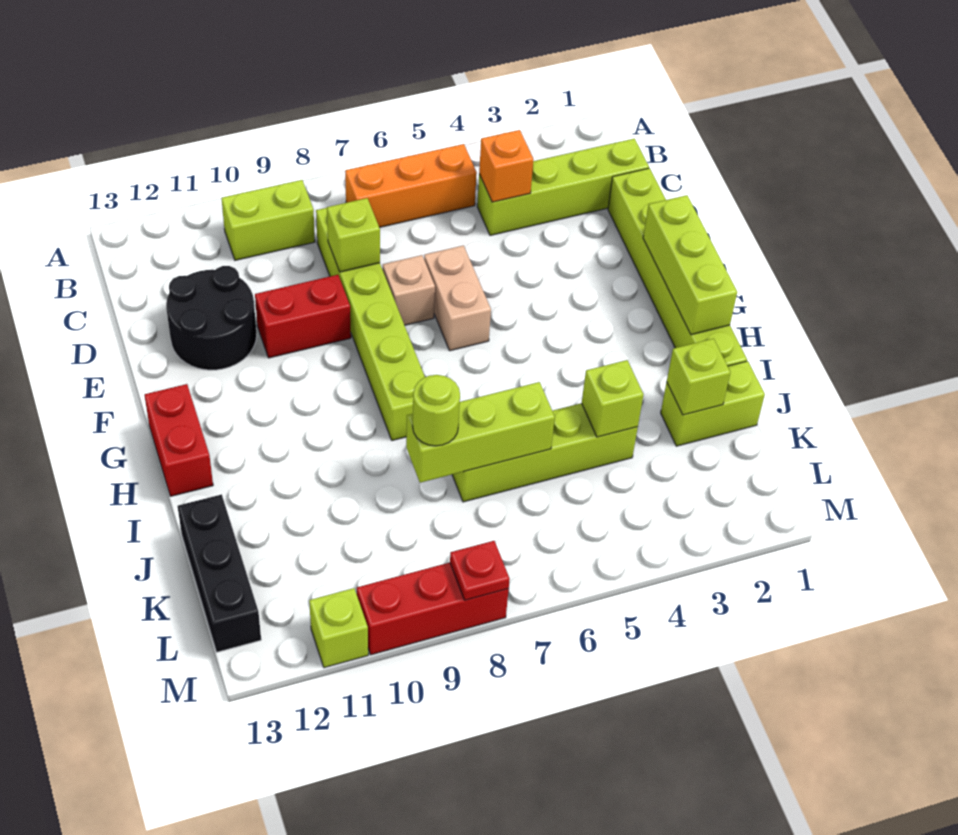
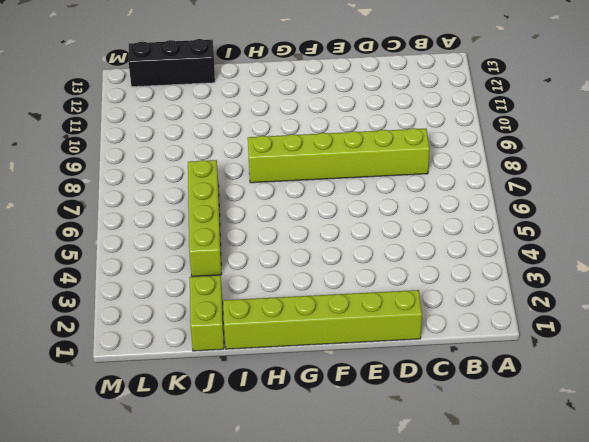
none -> orange 1x3 brick [345,144,477,227]
none -> lime 1x2 brick [221,180,315,260]
none -> lime 1x4 brick [477,139,649,235]

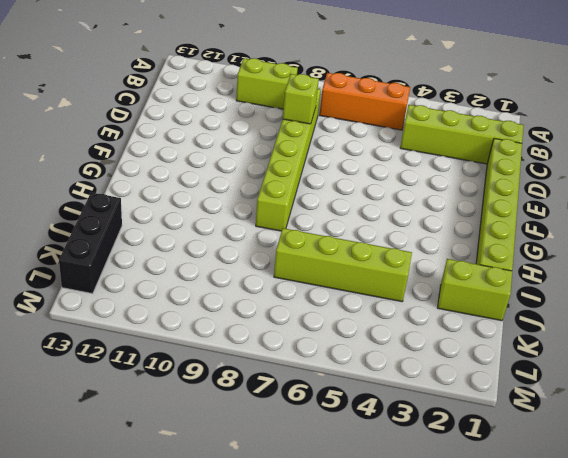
none -> black 2x2 round brick [166,266,257,370]
none -> tan 1x2 brick [424,245,491,351]
none -> tan 1x1 brick [383,255,435,325]

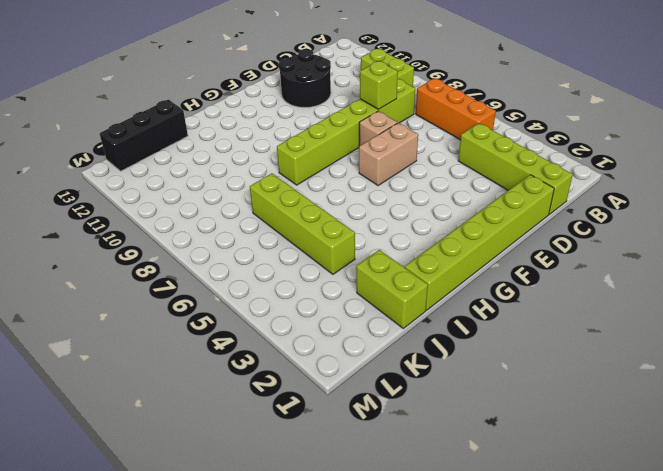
none -> red 1x2 brick [255,275,351,358]
none -> red 1x2 brick [145,384,213,496]
none -> red 1x3 brick [357,563,509,655]

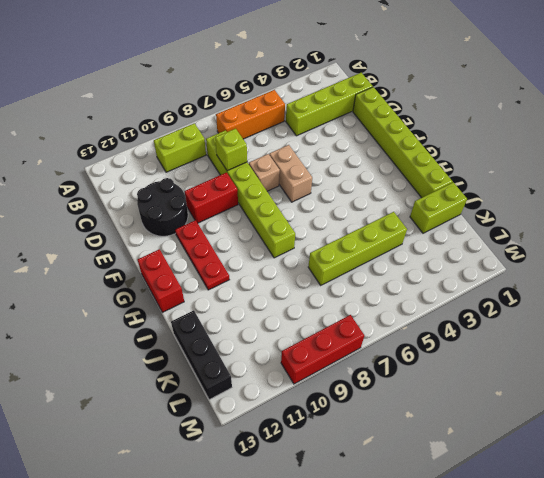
red 1x3 plate [175,220,229,290] -> none
none -> lime 1x1 brick [309,588,368,668]
none -> orange 1x1 brick [479,130,533,202]
none -> lime 1x3 brick [643,195,737,335]

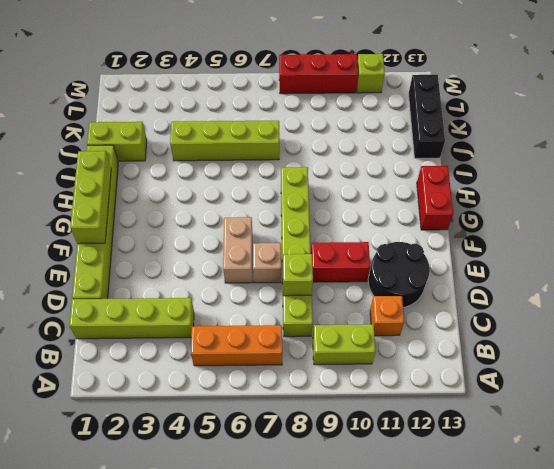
orange 1x1 brick [370,296,404,336] -> orange 1x1 brick moved to [479,130,533,202]
none -> lime 1x1 brick [667,339,730,415]
none -> lime 1x1 brick [582,360,644,437]
none -> lime 1x3 brick [406,382,555,483]

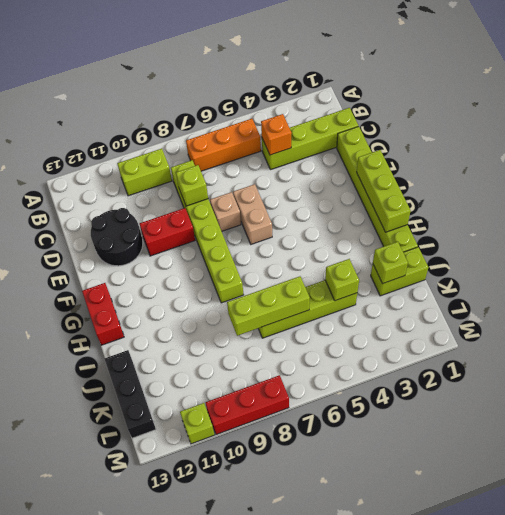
none -> red 1x1 plate [450,541,510,600]
none -> lime 1x1 round brick [413,375,460,446]

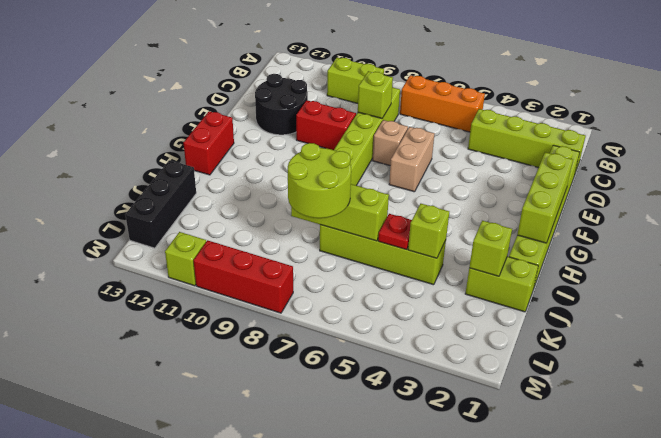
red 1x1 plate [378,214,412,249] -> red 1x1 plate moved to [450,541,510,600]
lime 2x2 round brick [288,143,351,218] -> lime 1x1 round brick [413,375,460,446]
none -> orange 1x1 brick [479,130,533,202]

